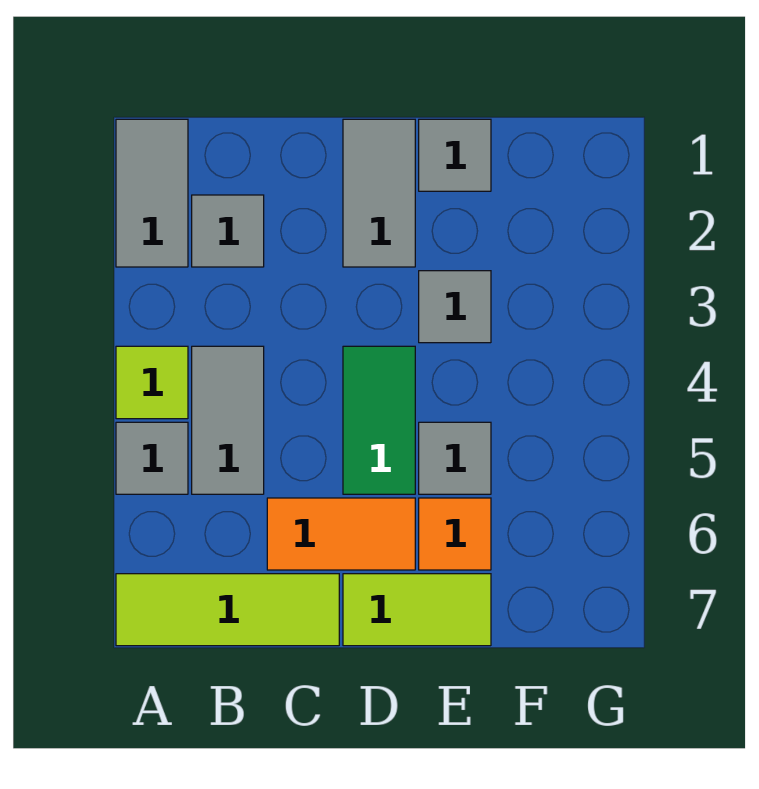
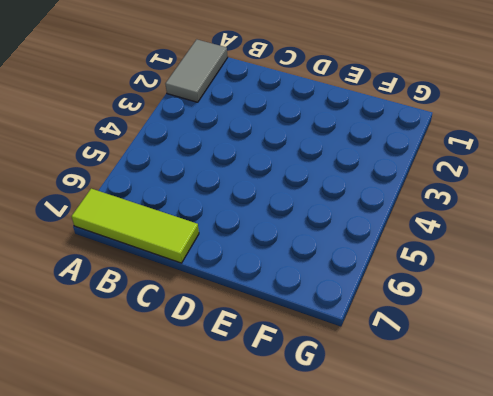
none -> lime 1x1 tile [116,346,188,419]
none -> grey 1x1 tile [116,422,188,494]
none -> grey 1x1 tile [192,195,264,267]

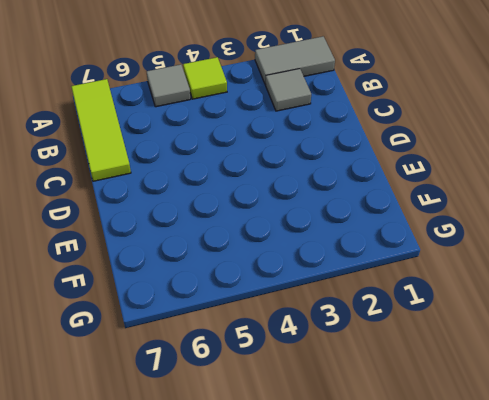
none -> grey 1x2 tile [192,346,264,494]
none -> orange 1x2 tile [267,498,415,570]
none -> grey 1x2 tile [343,119,415,267]

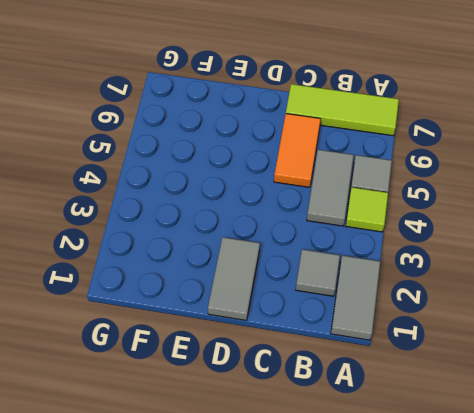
orange 1x2 tile [274,114,321,187] -> orange 1x2 tile turned to [267,498,415,570]
none -> green 1x2 tile [343,346,415,494]
none -> lime 1x2 tile [343,574,491,646]
none -> grey 1x1 tile [419,119,491,191]

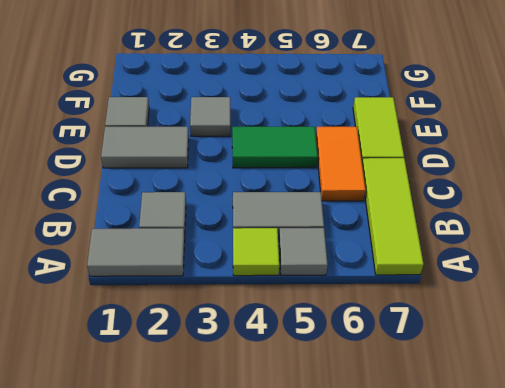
none -> grey 1x1 tile [419,422,491,494]
none -> orange 1x1 tile [419,498,491,570]

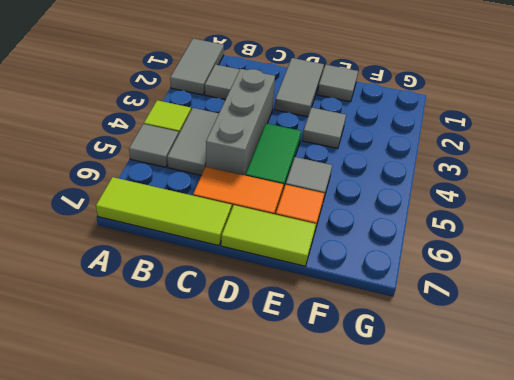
grey 1x3 brick [206,69,275,176] -> none

